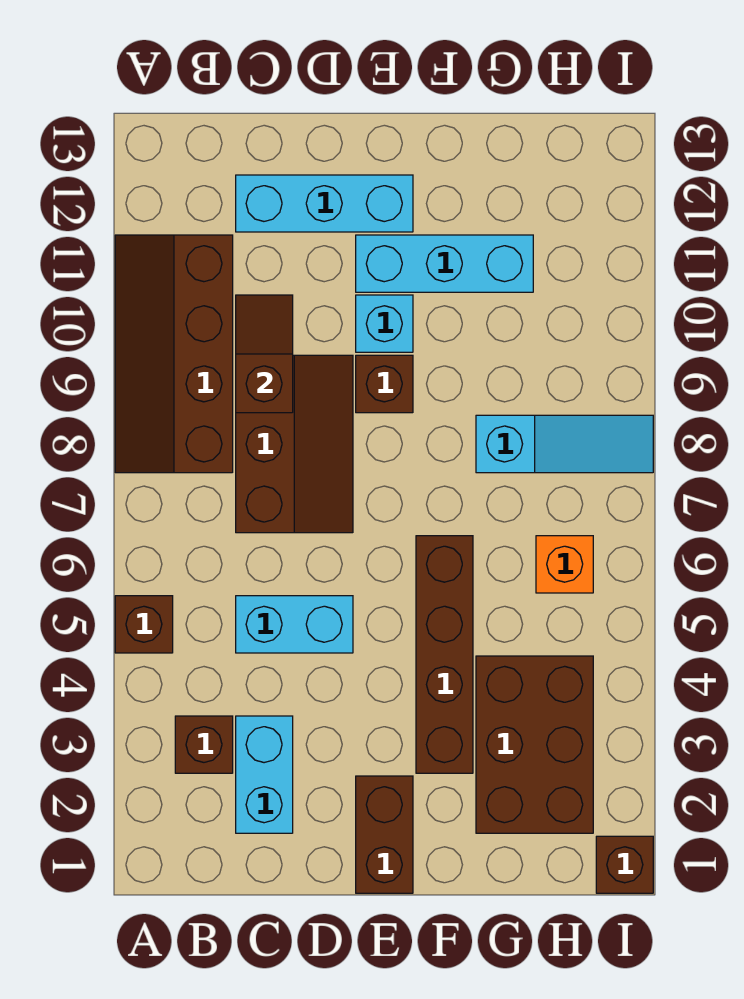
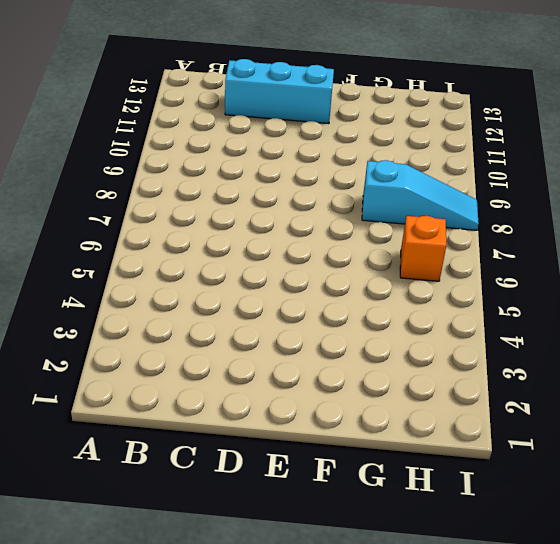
none -> brown 1x1 brick [115,596,173,653]
none -> brown 2x4 slope [115,235,233,473]
none -> brown 1x1 brick [175,716,233,773]

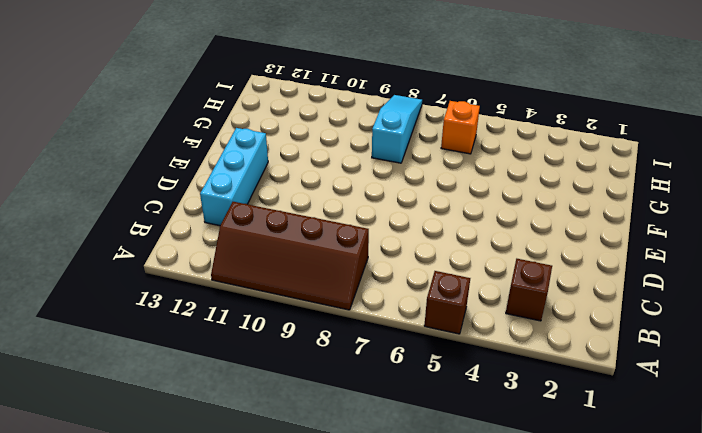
none -> cyan 1x2 brick [236,716,293,833]
none -> cyan 1x2 brick [236,596,353,653]
none -> brown 2x3 slope [236,355,353,533]

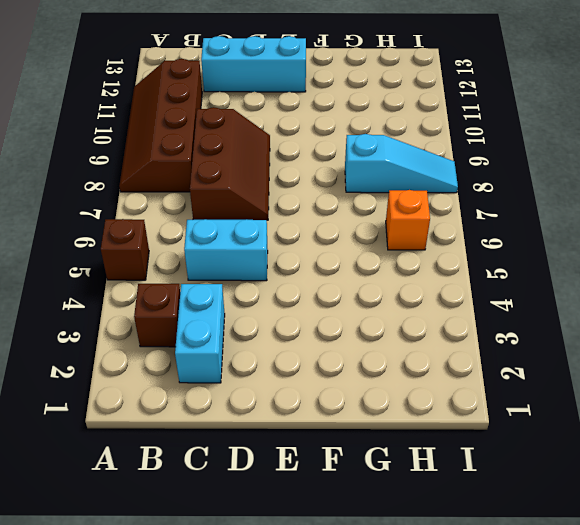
none -> brown 1x2 brick [356,776,413,893]
none -> brown 1x1 brick [356,355,413,413]
none -> cyan 1x1 brick [356,295,413,352]

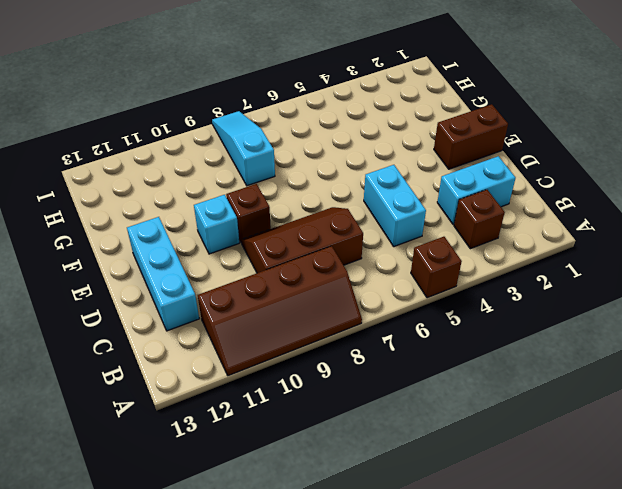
none -> cyan 1x3 brick [356,235,533,292]
none -> brown 1x4 brick [416,536,473,773]
none -> brown 2x3 brick [476,656,593,833]

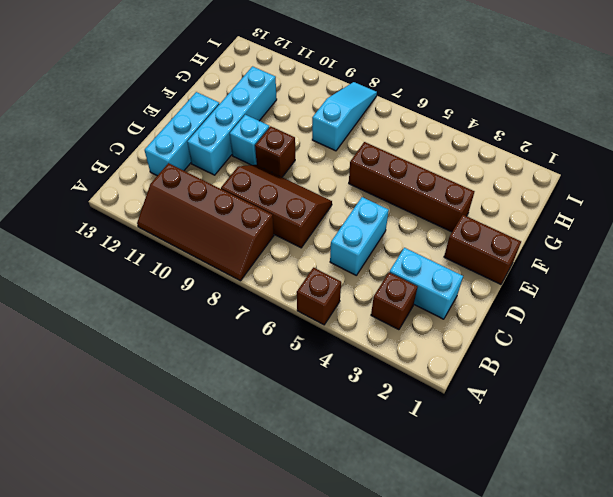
cyan 1x4 brick [187,66,277,175] -> cyan 1x3 brick [356,235,533,292]
none -> brown 2x3 brick [476,656,593,833]
none -> orange 1x1 brick [536,536,593,593]
none -> brown 1x1 brick [596,836,653,893]

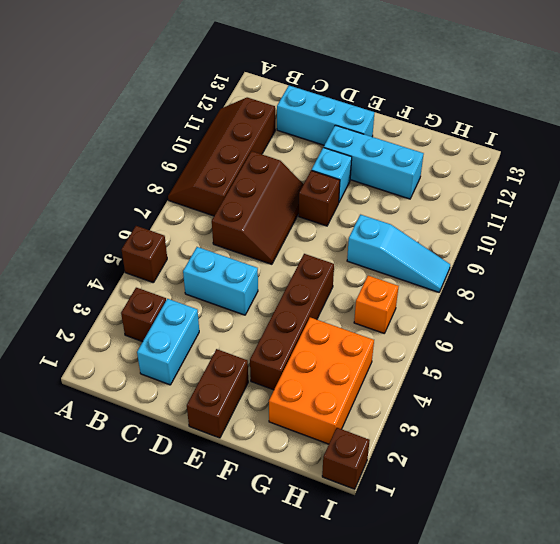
orange 2x3 brick [269,317,374,444] -> brown 2x3 brick [476,656,593,833]
none -> brown 1x2 slope [236,295,293,413]

